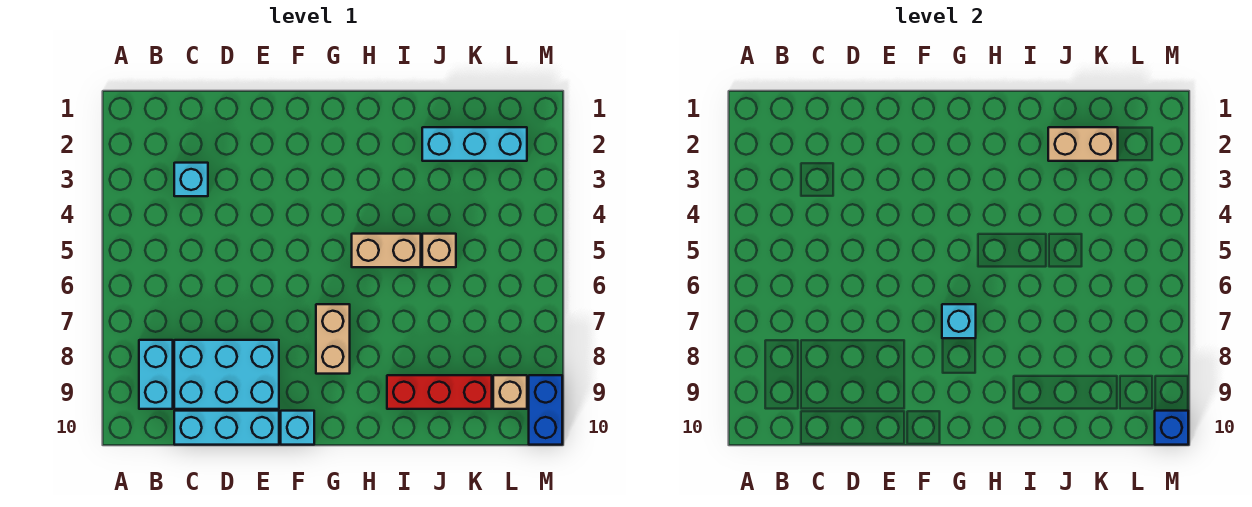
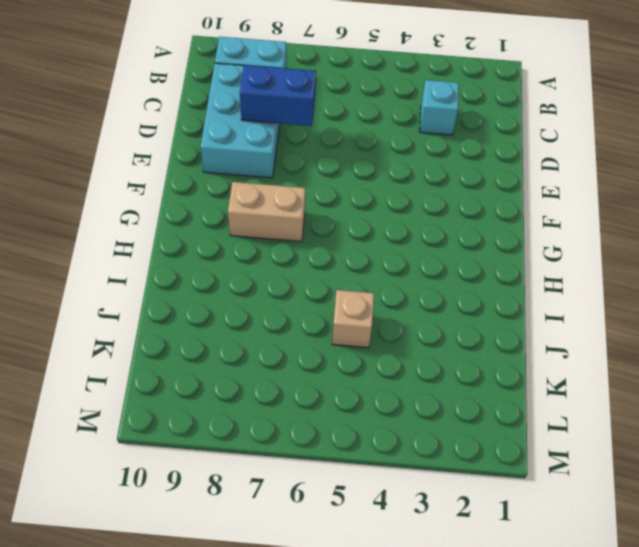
blue 1x2 brick [240,65,316,126] -> blue 1x2 brick moved to [529,375,562,445]
none -> cyan 1x3 brick [174,411,279,445]
none -> cyan 1x1 brick [281,411,314,445]
none -> tan 1x2 brick [352,234,421,267]

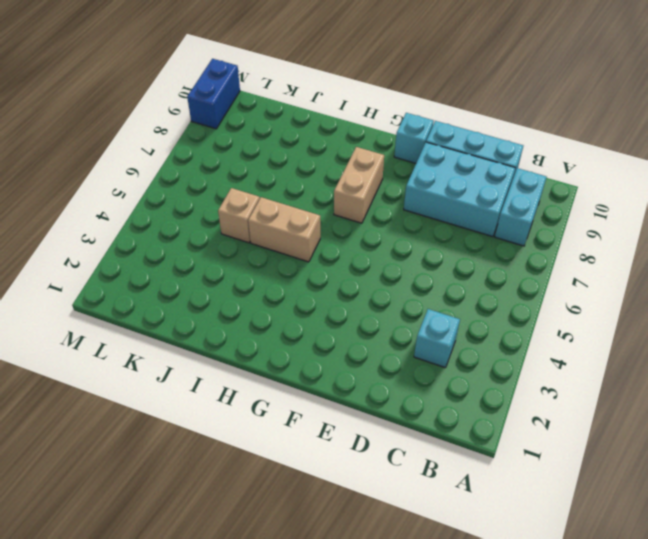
none -> red 1x3 brick [387,375,492,409]
none -> cyan 1x3 brick [422,127,527,161]
none -> tan 1x1 brick [493,375,527,409]

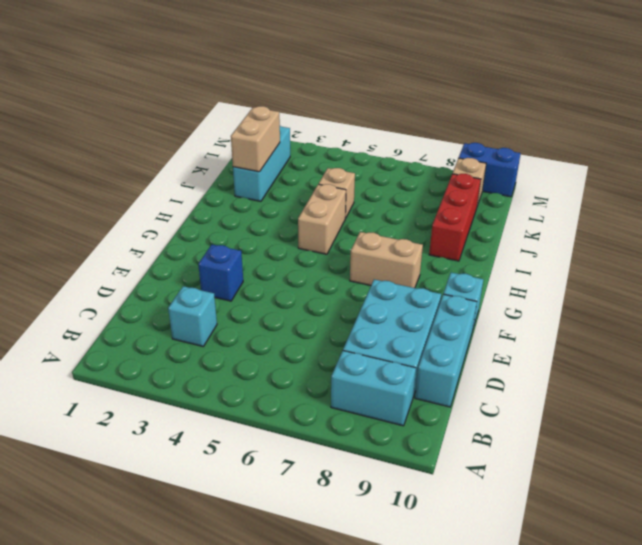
blue 1x1 brick [198,245,243,301] -> blue 1x1 brick moved to [1155,411,1188,445]
none -> cyan 1x1 brick [942,304,976,338]

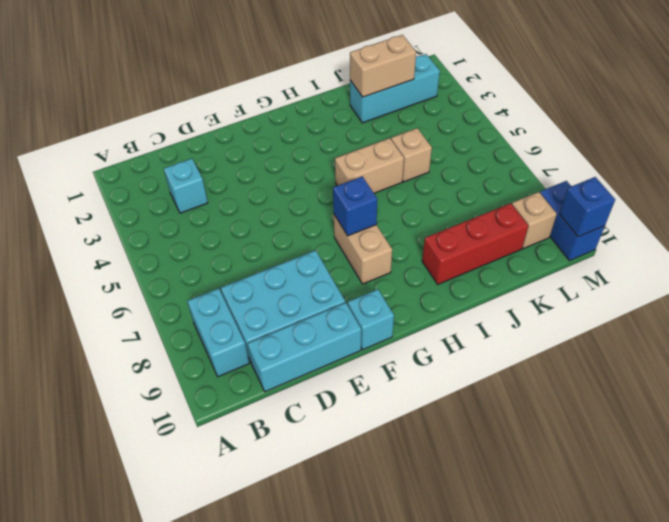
blue 1x1 brick [333,176,377,236] -> cyan 1x1 brick [942,304,976,338]

